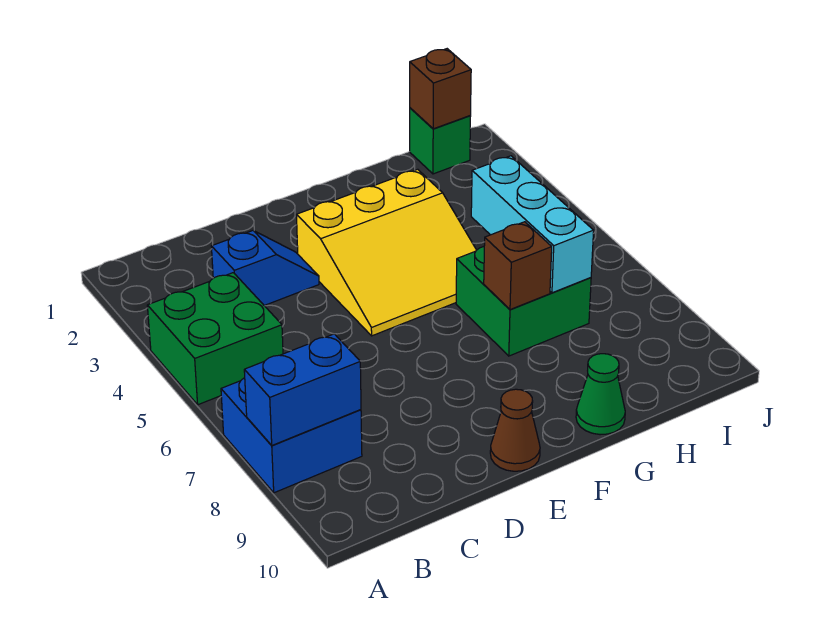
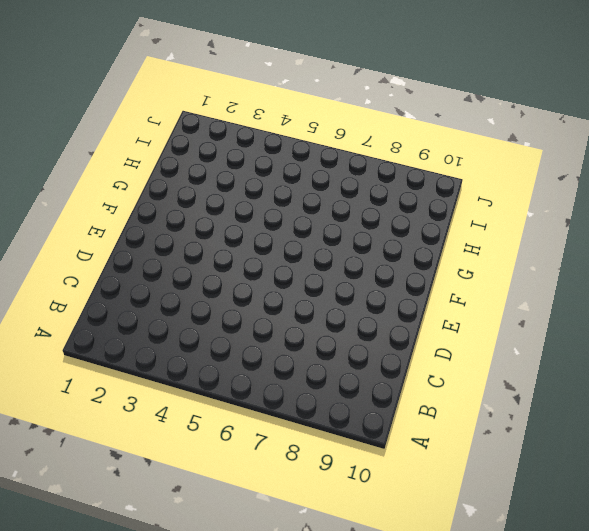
none -> green 2x2 brick [147,273,283,405]
none -> blue 2x2 brick [221,378,362,493]
none -> blue 1x2 slope [211,231,319,306]

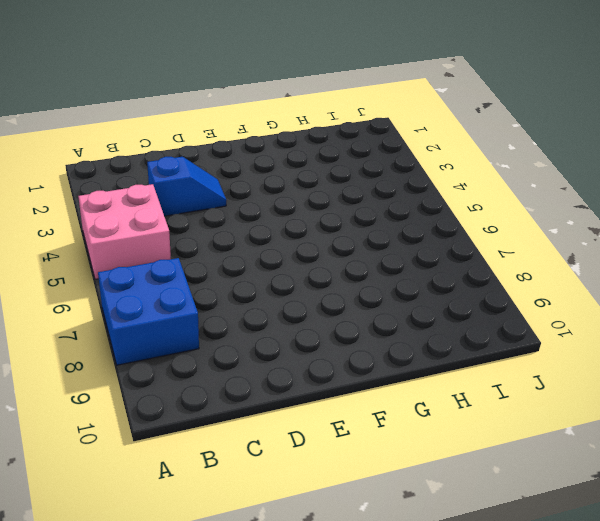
pink 2x2 brick [78,184,171,279] -> green 2x2 brick [147,273,283,405]
none -> yellow 3x3 slope [297,169,476,336]
none -> brown 1x1 cone [490,389,540,471]
none -> green 2x2 brick [456,247,591,356]

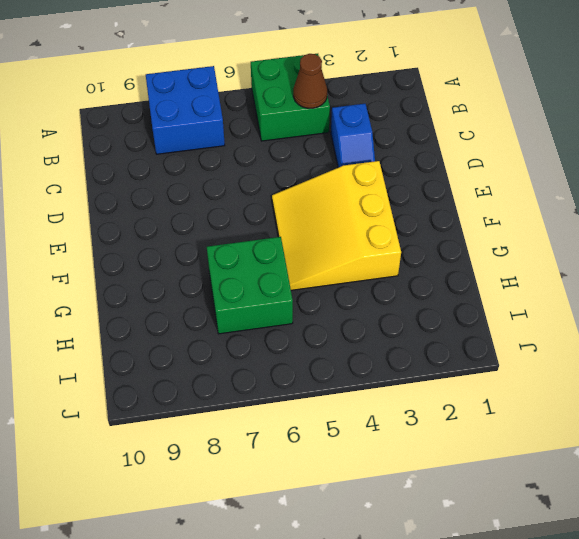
brown 1x1 cone [293,54,327,108] -> brown 1x1 cone moved to [490,389,540,471]
none -> green 1x1 cone [576,354,625,435]
none -> green 1x1 brick [410,108,471,174]
none -> blue 1x2 brick [244,334,361,445]

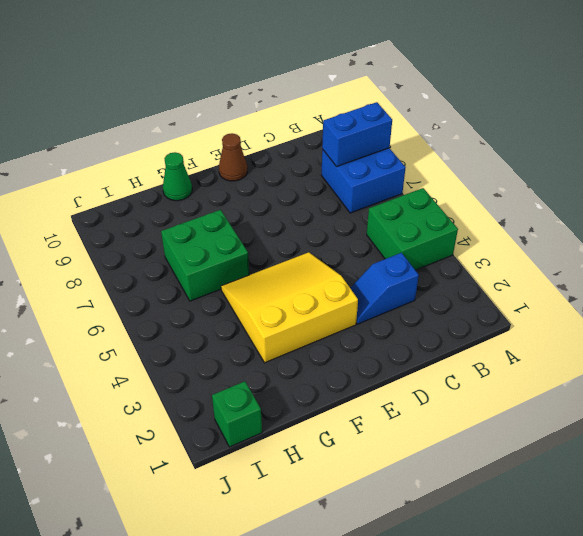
none -> brown 1x1 brick [484,222,552,310]
none -> cyan 1x3 brick [471,156,594,293]
none -> brown 1x1 brick [410,49,471,129]

